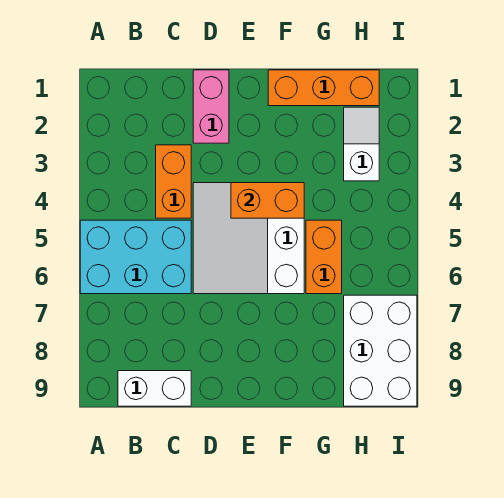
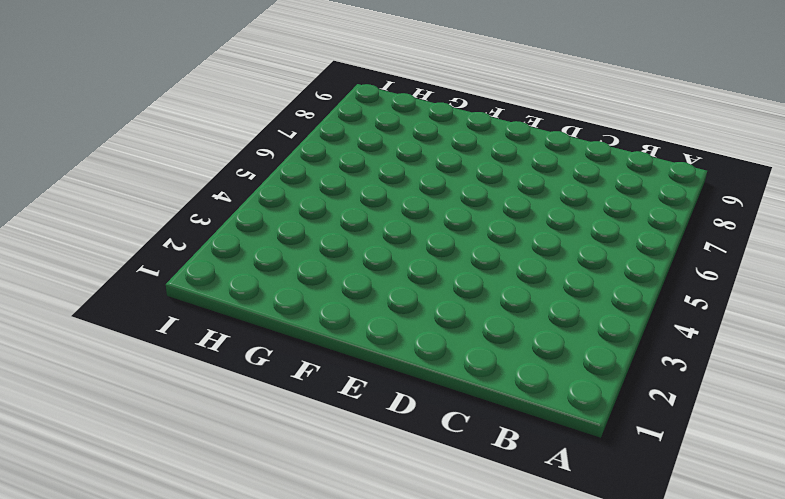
none -> cyan 2x3 brick [80,220,191,294]
none -> white 1x2 brick [118,371,191,406]

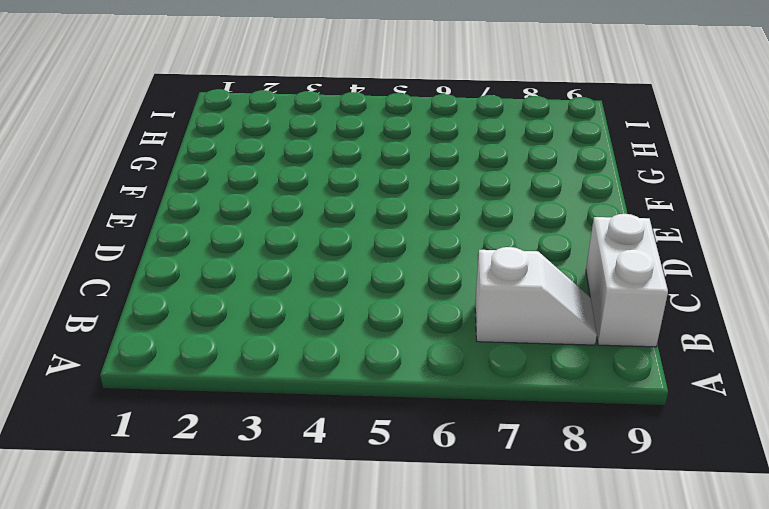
white 1x2 slope [475,247,597,345] -> white 1x2 slope turned to [344,107,379,181]
none -> cyan 2x3 brick [80,220,191,294]
none -> orange 1x2 brick [156,145,191,218]

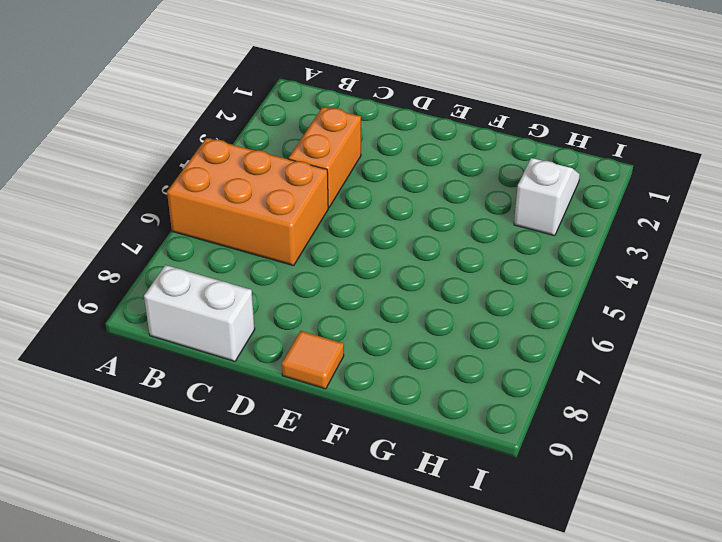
orange 2x3 brick [167,138,328,266] -> cyan 2x3 brick [80,220,191,294]
orange 1x1 tile [282,331,344,389] -> none
none -> pink 1x2 brick [193,70,229,143]
none -> white 3x3 slope [193,183,304,294]

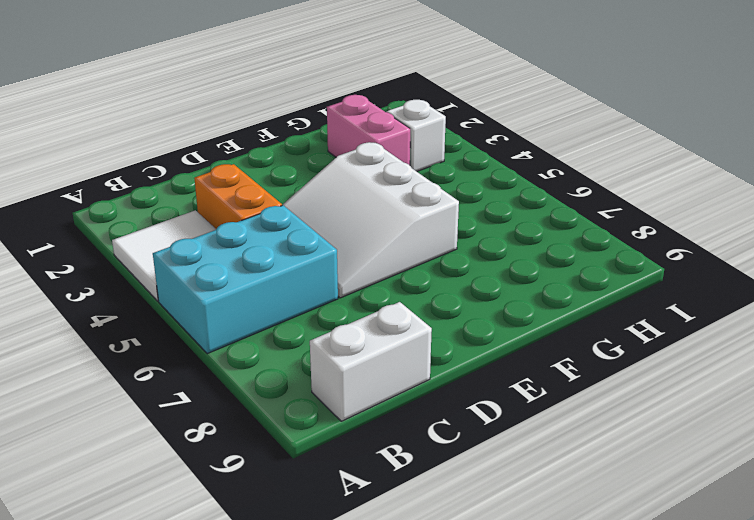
white 2x2 tile [112,210,216,301] -> none
pink 1x2 brick [327,95,410,165] -> pink 1x2 brick moved to [193,70,229,143]
none -> orange 1x3 brick [268,70,379,106]
none -> orange 1x2 brick [306,220,342,294]

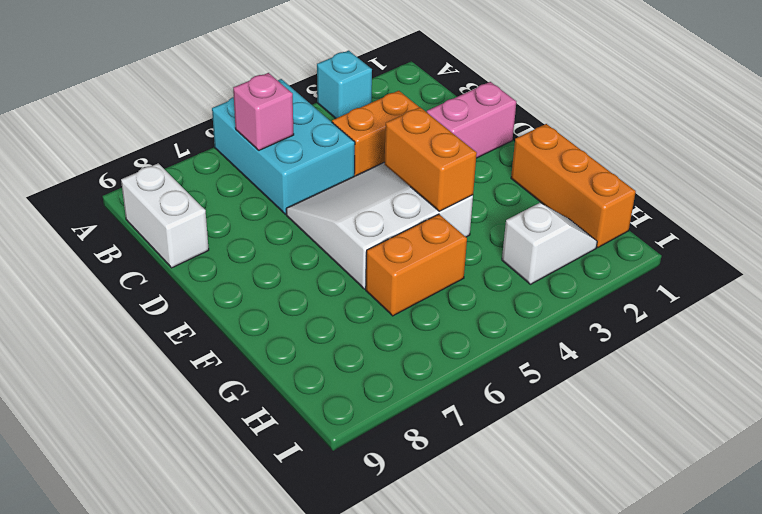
cyan 1x1 brick [317,51,372,119] -> none
pink 1x1 brick [233,73,294,150] -> none
none -> white 2x3 brick [344,295,417,406]

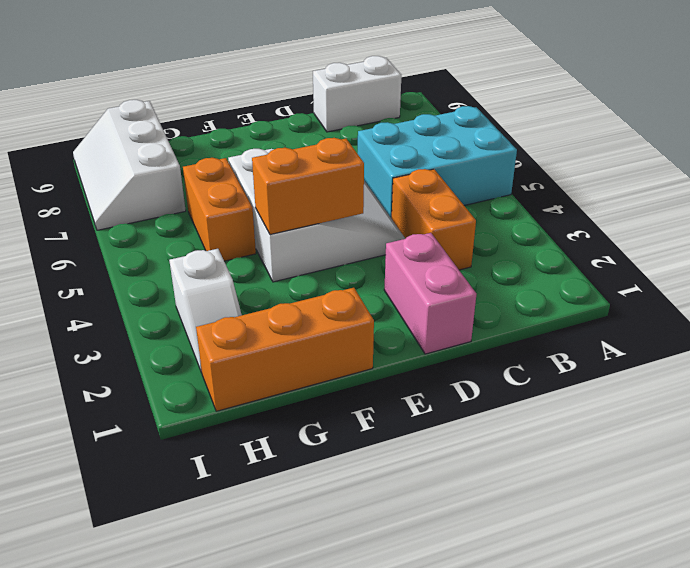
white 2x3 slope [73,100,186,230] -> white 2x3 brick [344,295,417,406]

